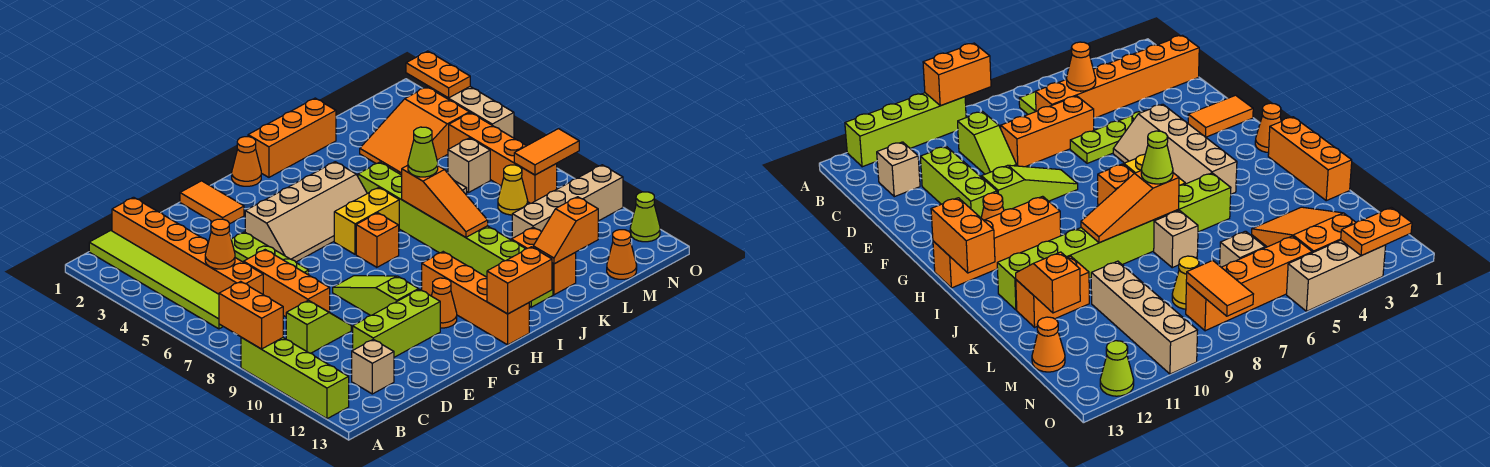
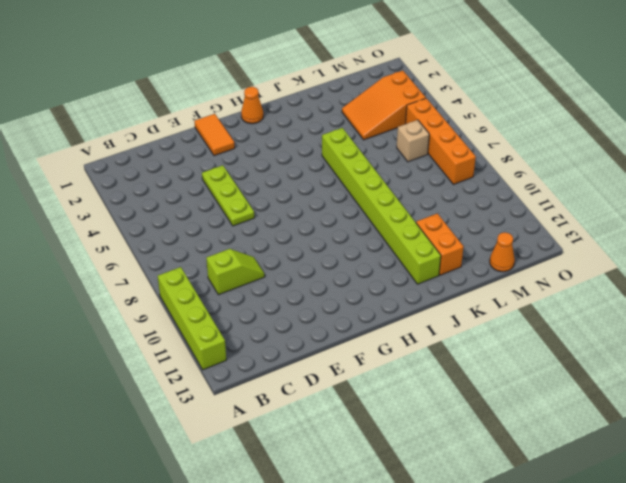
none -> lime 1x6 tile [89,231,223,329]
none -> orange 1x6 brick [112,197,263,294]
none -> tan 1x1 brick [352,339,394,394]
none -> orange 1x3 brick [244,250,330,317]

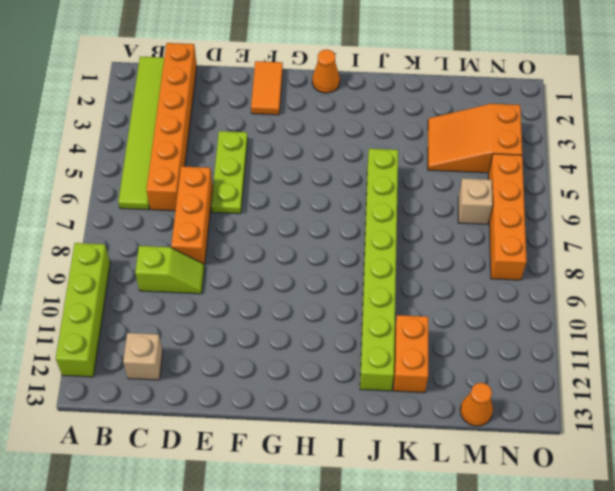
none -> lime 1x3 brick [353,289,440,357]
none -> tan 2x4 slope [245,162,367,262]
none -> lime 1x3 slope [333,276,419,316]
none -> orange 1x1 cone [432,278,457,328]

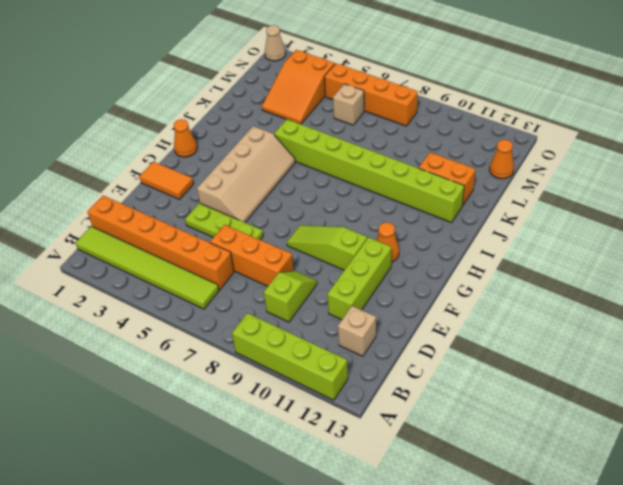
tan 1x1 cone [265,25,286,61] -> none
none -> yellow 1x2 brick [334,188,399,254]
none -> orange 1x1 brick [356,213,399,267]
none -> orange 1x4 brick [422,252,529,345]
none -> orange 1x3 brick [248,98,336,177]

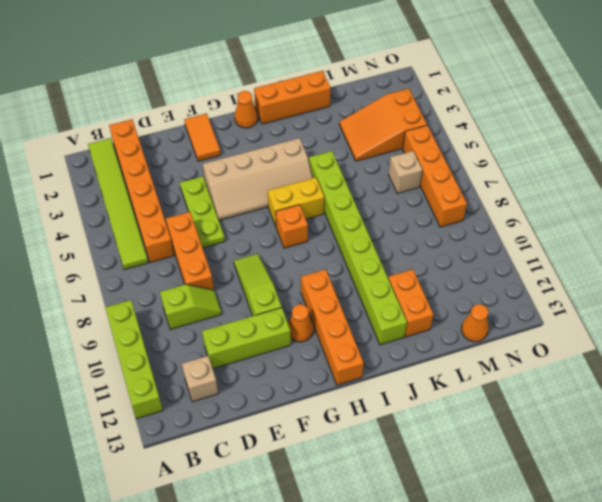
none -> tan 1x1 brick [1154,210,1198,268]
none -> tan 1x4 brick [512,165,623,238]
none -> yellow 1x1 cone [498,165,528,215]
none -> tan 1x3 brick [428,86,514,138]

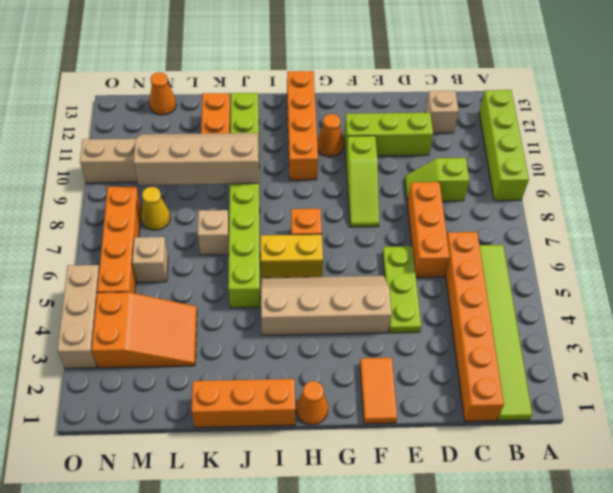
tan 2x4 slope [133,133,259,185] -> orange 1x3 slope [402,165,488,237]
none -> lime 1x1 cone [630,192,660,242]
none -> orange 1x2 brick [219,281,283,349]
none -> orange 1x1 cone [205,219,235,269]
none -> orange 1x2 brick [487,247,552,314]

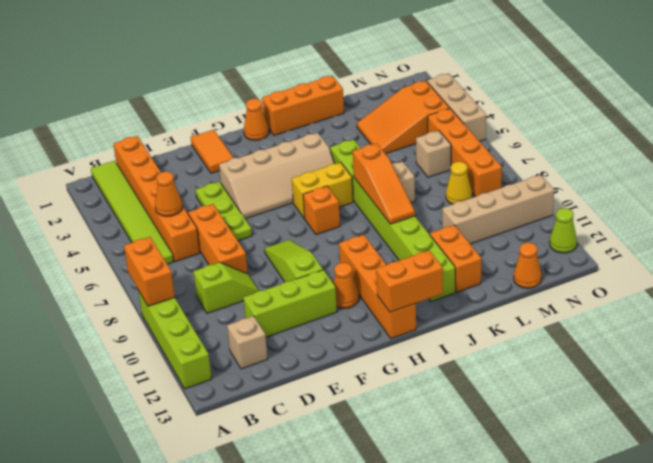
none -> orange 1x2 slope [533,197,598,264]
none -> orange 1x2 tile [514,129,579,175]
none -> orange 1x2 plate [406,51,470,98]
none -> lime 1x1 cone [408,127,438,177]

